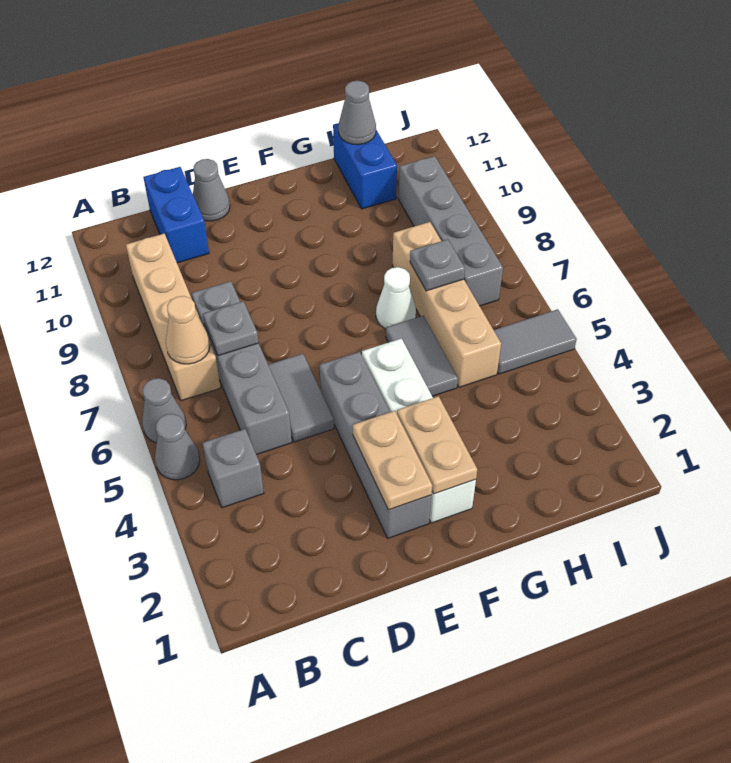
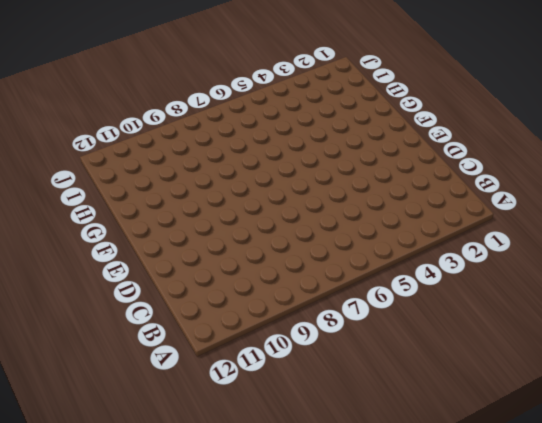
none -> grey 1x1 cone [155,414,200,480]
none -> grey 1x1 cone [142,378,186,443]
none -> grey 1x1 brick [203,429,264,508]

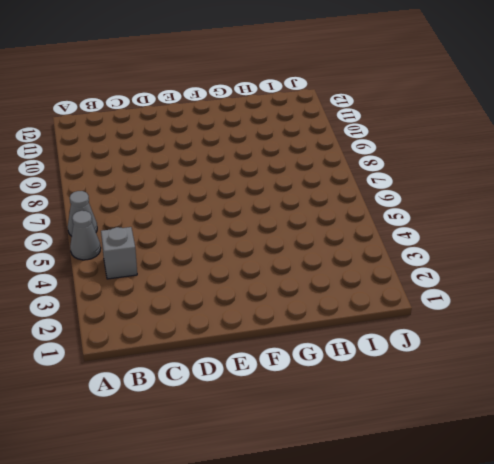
none -> tan 1x4 brick [126,234,221,401]
none -> grey 1x4 brick [192,281,292,455]
none -> blue 1x2 brick [143,167,209,263]

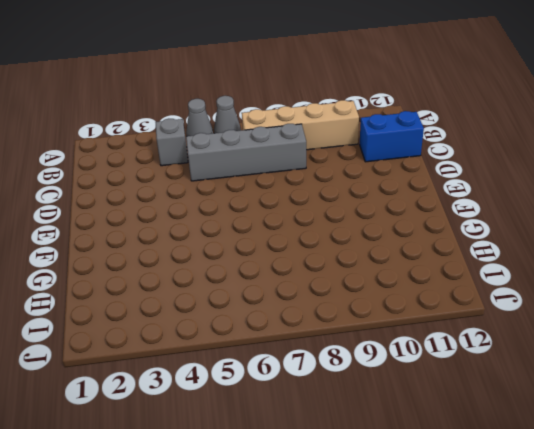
none -> grey 1x2 tile [268,354,334,442]
none -> grey 1x1 cone [193,159,230,221]
none -> grey 1x4 brick [319,352,431,538]

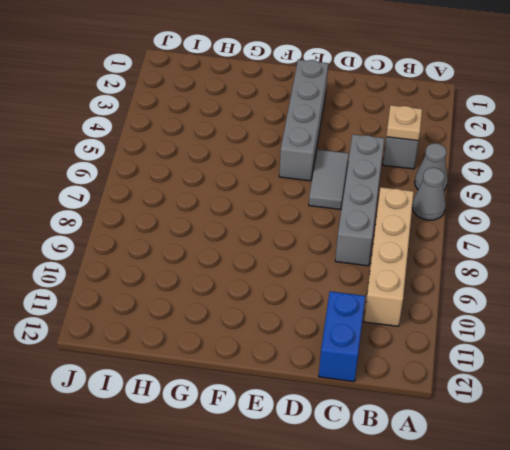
tan 1x1 plate [386,105,422,141] -> none
none -> grey 1x1 cone [193,159,230,221]
none -> white 1x4 brick [362,339,476,523]
none -> grey 1x2 tile [386,316,458,396]

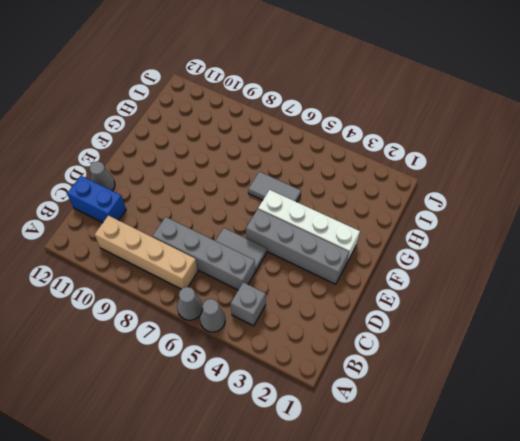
none -> white 1x1 cone [376,267,416,329]
none -> tan 1x4 brick [392,222,501,387]
none -> blue 1x2 brick [333,123,397,209]

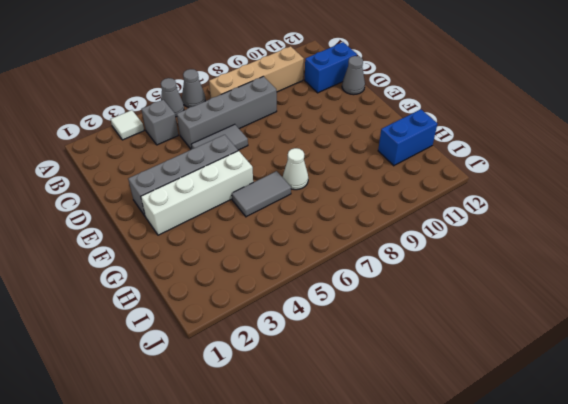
white 1x1 tile [111,110,144,140] -> none
none -> tan 1x4 brick [392,222,501,387]
none -> grey 1x2 tile [494,309,577,374]
none -> grey 1x4 brick [399,156,503,306]

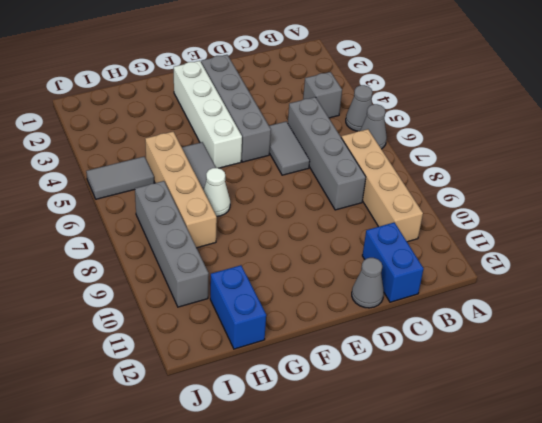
none -> tan 1x1 cone [166,296,210,364]
none -> grey 1x1 plate [203,301,259,356]
none -> tan 1x2 plate [353,411,432,510]

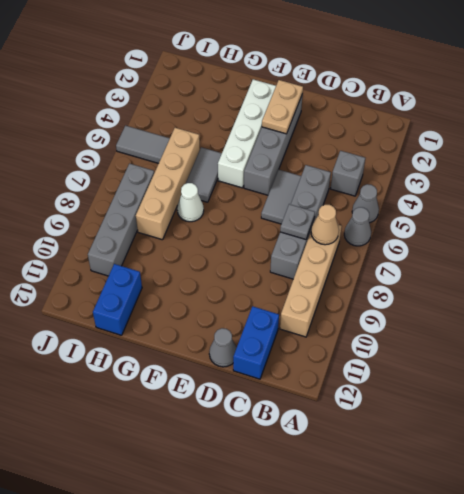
none -> tan 1x2 plate [397,396,477,494]
none -> grey 1x1 plate [410,239,465,291]
none -> grey 1x1 cone [338,81,376,145]

